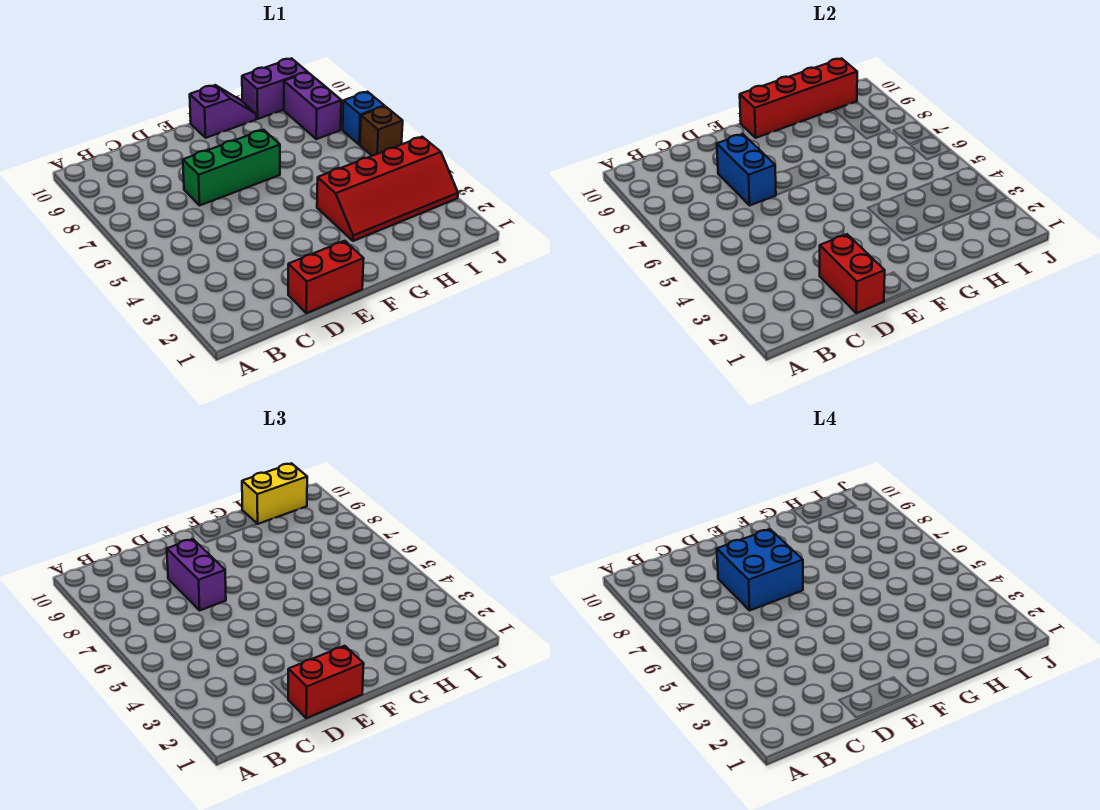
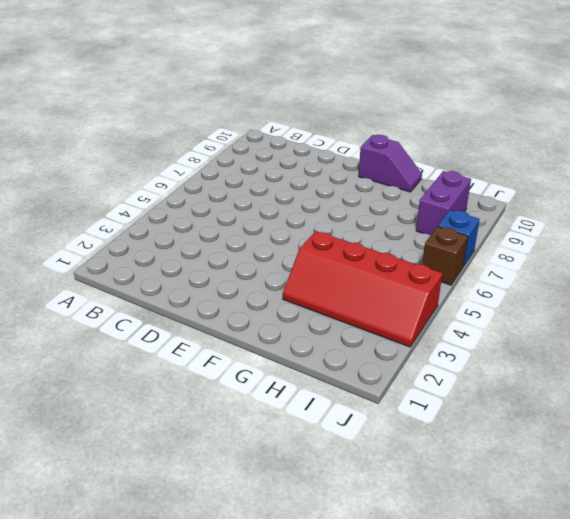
none -> red 1x2 brick [288,241,364,313]
none -> green 1x3 brick [183,130,280,205]
none -> purple 1x2 brick [242,58,307,119]

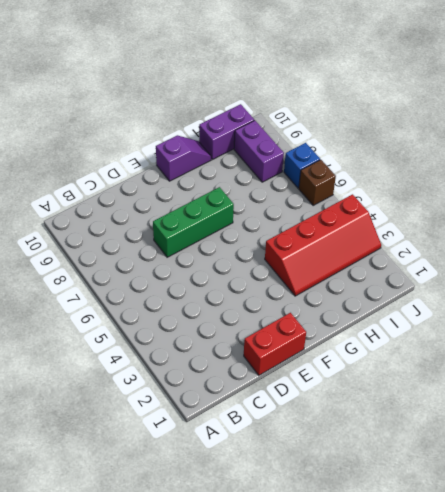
none -> red 1x2 brick [820,234,885,313]
none -> blue 1x2 brick [717,134,776,205]
none -> red 1x4 brick [740,58,857,138]

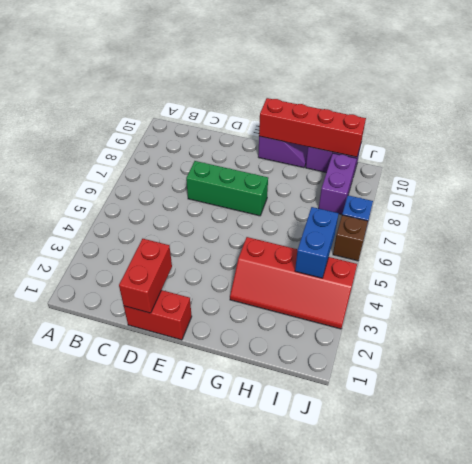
blue 1x2 brick [295,207,339,278] -> blue 1x2 brick moved to [717,134,776,205]
none -> red 1x2 brick [288,646,364,718]
none -> purple 1x2 brick [167,539,226,610]
none -> yellow 1x2 brick [242,463,307,524]

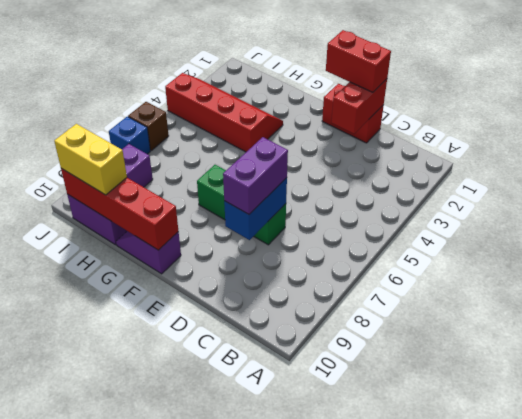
none -> blue 2x2 brick [717,529,803,610]

